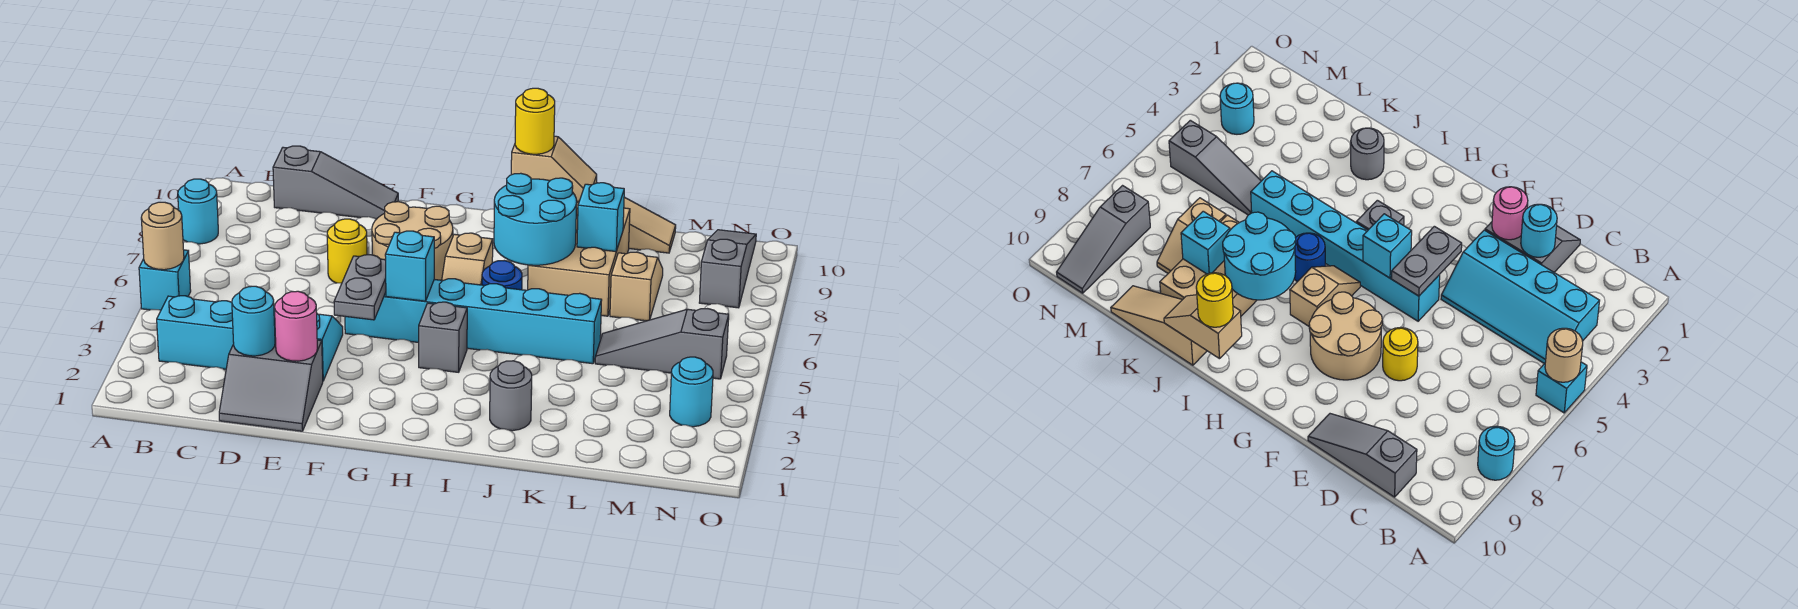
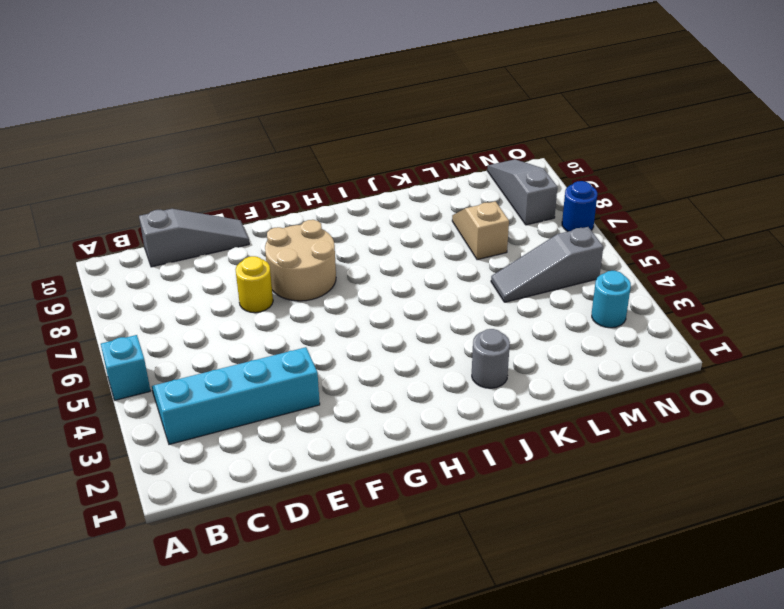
blue 1x1 round brick [562,181,597,232] -> blue 1x1 round brick moved to [482,260,522,290]
none -> cyan 1x1 round brick [178,179,218,244]
none -> grey 2x2 slope [219,338,323,431]
none -> cyan 1x6 brick [345,279,602,364]

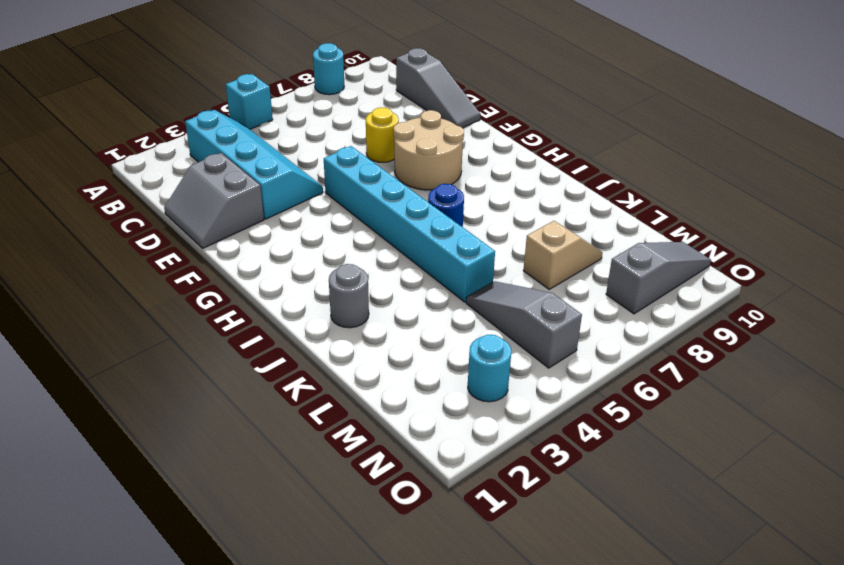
none -> grey 1x1 brick [419,302,467,372]
none -> tan 1x2 slope [442,233,493,285]
none -> tan 2x3 brick [528,202,630,316]

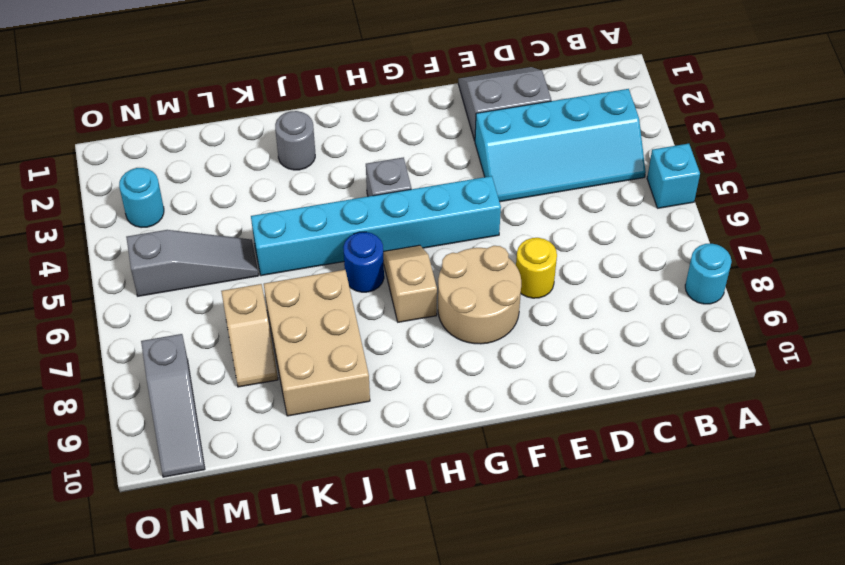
none -> grey 1x3 slope [273,146,398,219]
none -> tan 1x3 slope [577,197,676,253]
none -> tan 1x1 round brick [141,202,184,270]

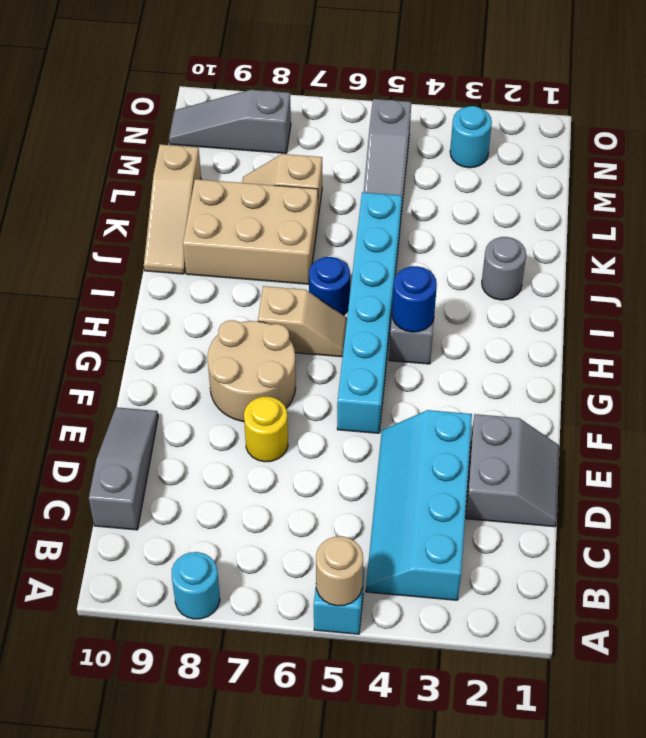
blue 1x1 round brick [392,266,437,332] -> none
tan 1x3 slope [144,144,201,274] -> tan 1x3 slope turned to [577,197,676,253]
none -> cyan 1x1 round brick [232,286,275,356]
none -> pink 1x1 round brick [274,291,317,361]
none -> grey 1x2 plate [334,255,386,320]

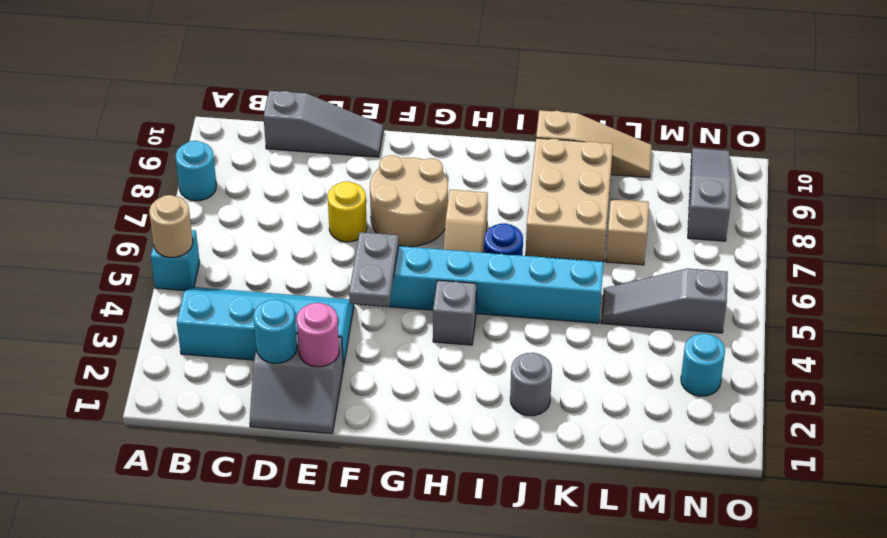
none -> cyan 1x1 brick [385,231,434,301]
none -> cyan 2x2 round brick [494,173,577,265]
none -> tan 1x2 slope [511,136,597,201]

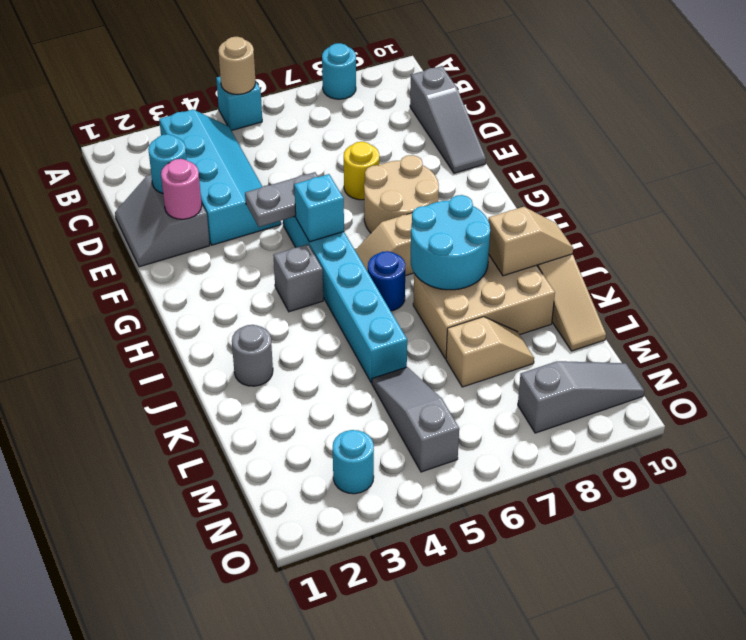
tan 1x2 slope [488,207,573,276] -> tan 1x2 slope turned to [511,136,597,201]
none -> cyan 1x1 brick [577,183,624,252]
none -> yellow 1x1 round brick [515,88,555,154]

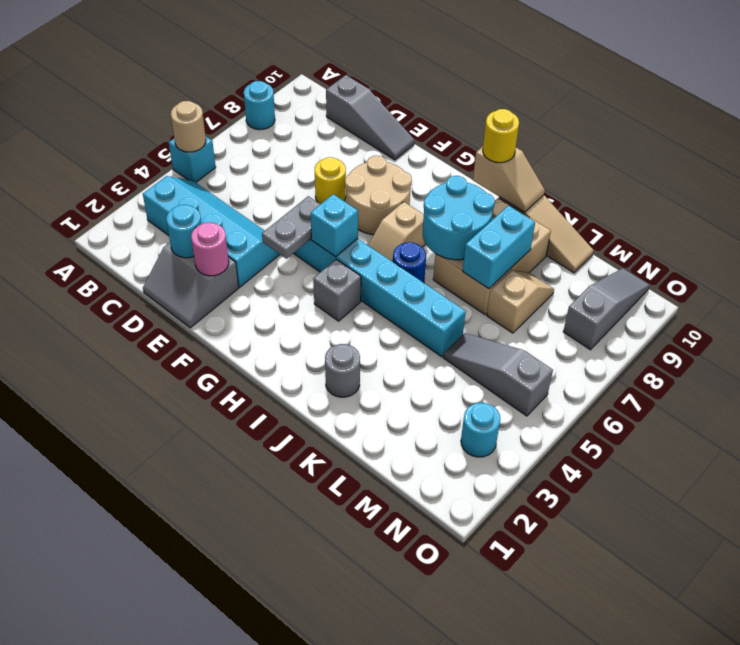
cyan 1x2 brick [463,206,535,289] -> cyan 1x1 brick [577,183,624,252]

